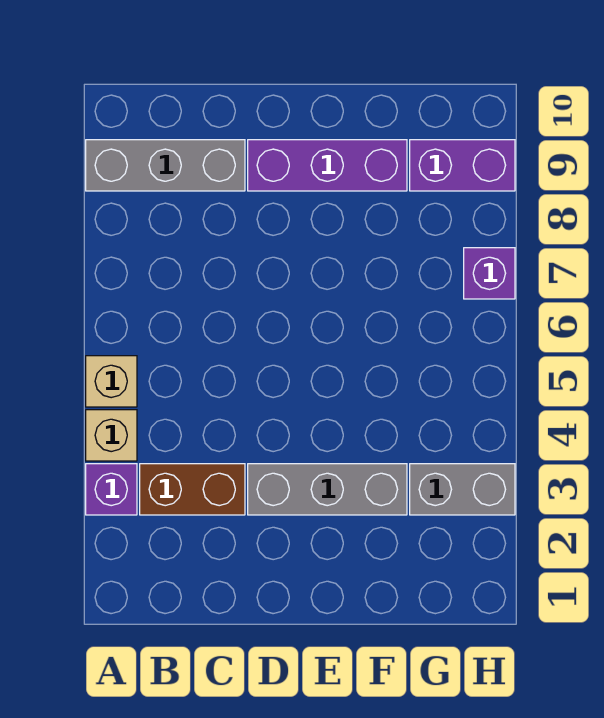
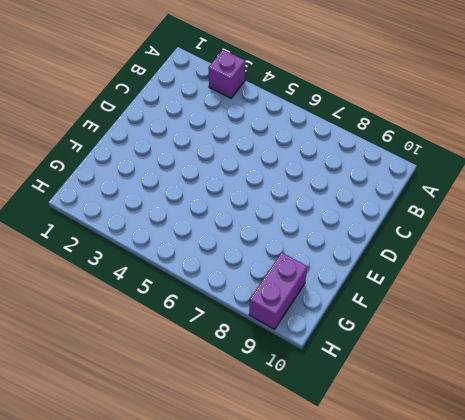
none -> tan 1x1 brick [86,410,137,461]
none -> tan 1x1 brick [86,356,137,407]

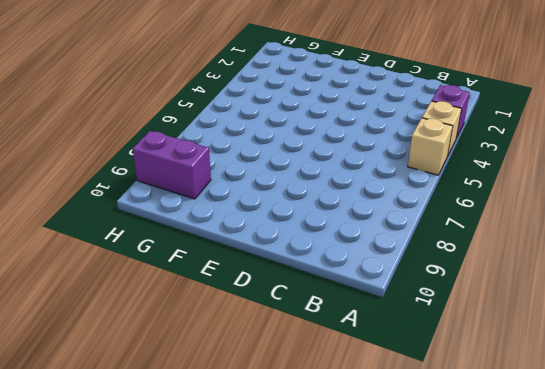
none -> grey 1x3 brick [86,140,245,191]
none -> brown 1x2 brick [140,464,245,515]

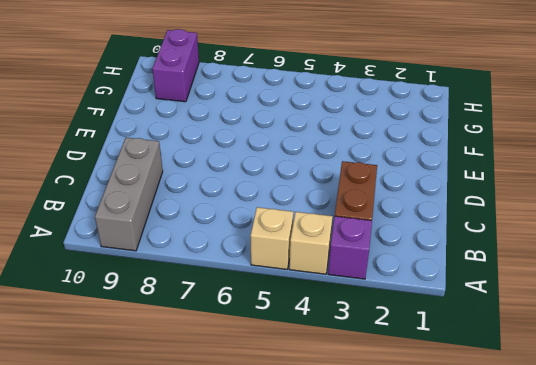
none -> grey 1x3 brick [248,464,407,515]
none -> purple 1x3 brick [248,140,407,191]

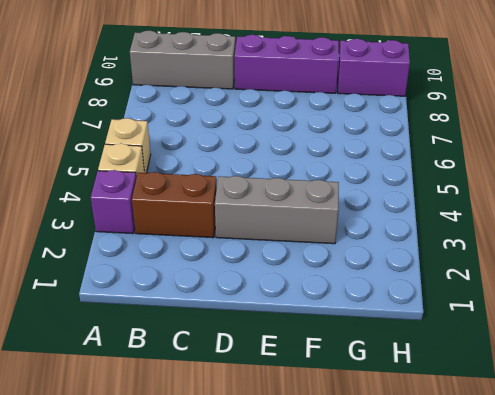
none -> grey 1x2 brick [410,464,515,515]
none -> purple 1x1 brick [464,248,515,299]

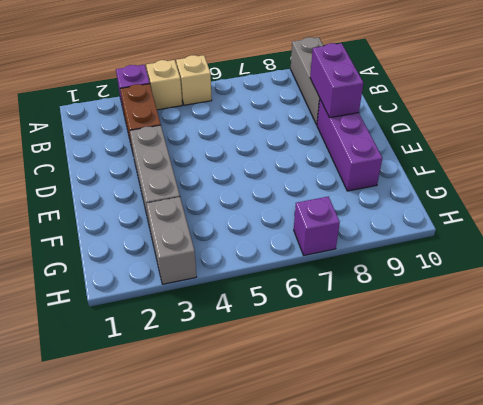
purple 1x2 brick [310,43,363,118] -> purple 1x2 brick moved to [410,140,515,191]

